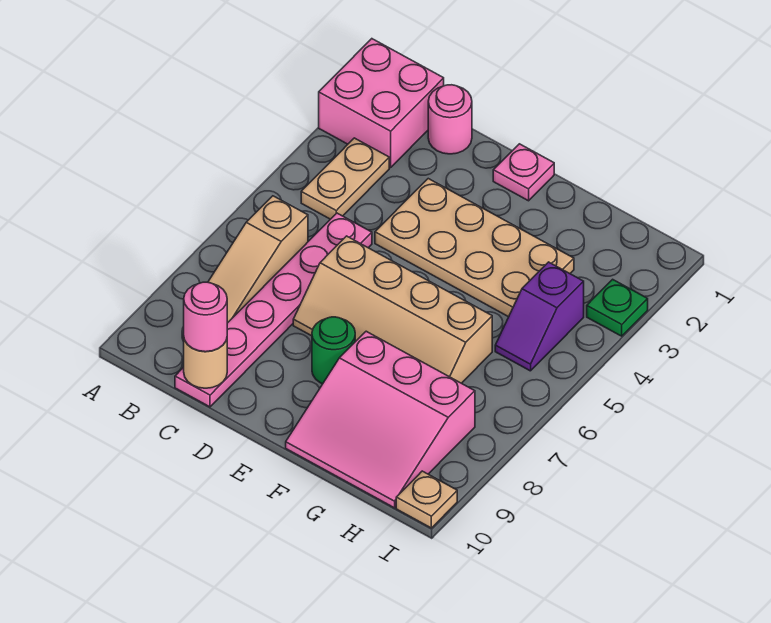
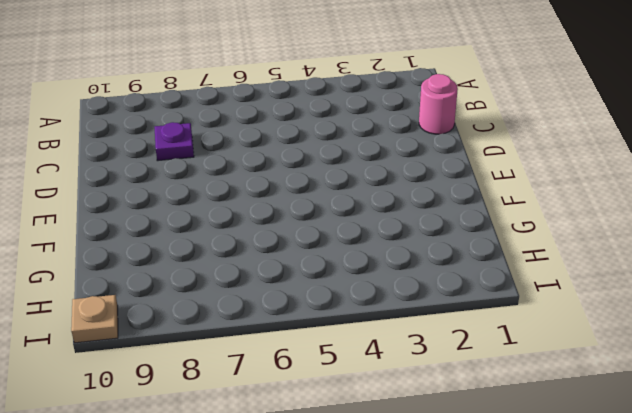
purple 1x1 plate [155,122,194,161] -> pink 1x6 plate [175,213,372,407]
none -> pink 2x2 brick [319,39,444,167]
none -> tan 1x2 plate [301,138,389,219]
none -> tan 1x3 slope [208,196,308,323]

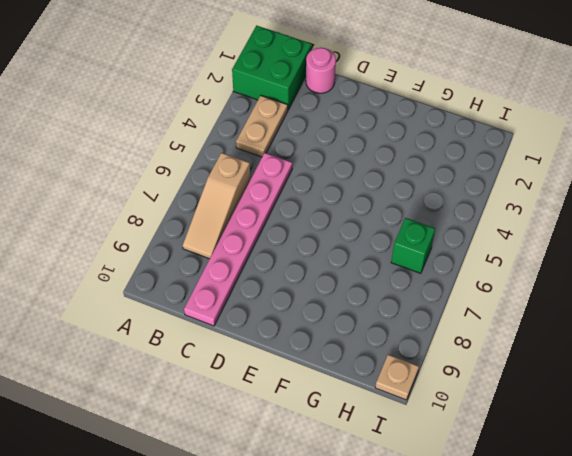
green 2x2 brick [232,26,312,110] -> pink 2x2 brick [319,39,444,167]
green 1x1 brick [391,218,435,273] -> none
none -> tan 2x4 plate [375,179,574,317]
none -> tan 2x4 slope [293,236,492,383]
none -> pink 1x1 plate [493,144,554,201]

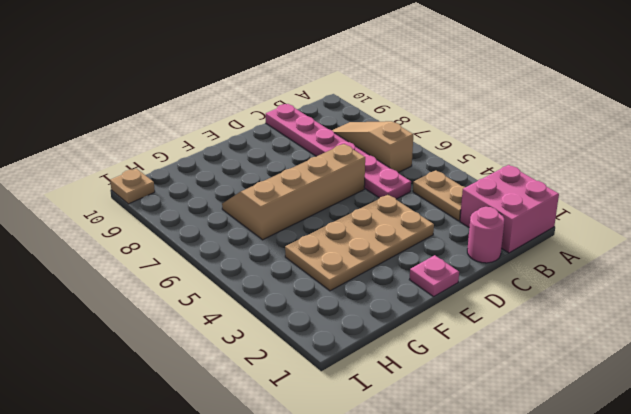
none -> green 1x1 round brick [312,317,355,384]
none -> pink 3x3 slope [286,331,475,508]
none -> purple 1x2 slope [495,262,584,371]

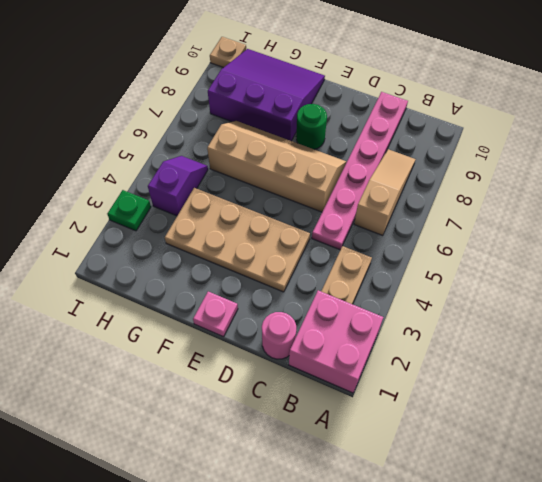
purple 3x3 slope [208,49,325,141] -> pink 3x3 slope [286,331,475,508]
none -> tan 1x1 round brick [184,339,227,388]
none -> pink 1x1 round brick [184,282,227,352]

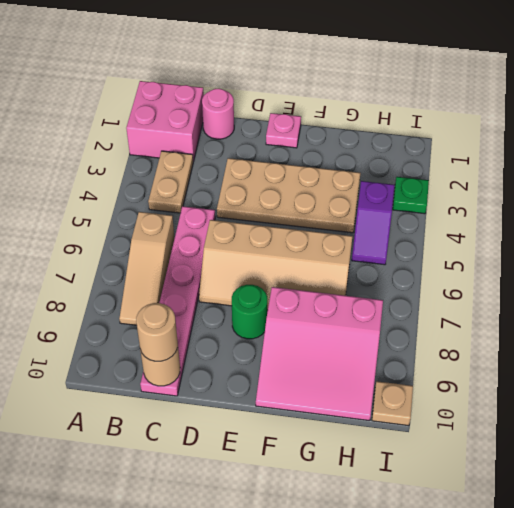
tan 1x1 round brick [136,303,178,361] -> pink 1x1 round brick [184,282,227,352]

